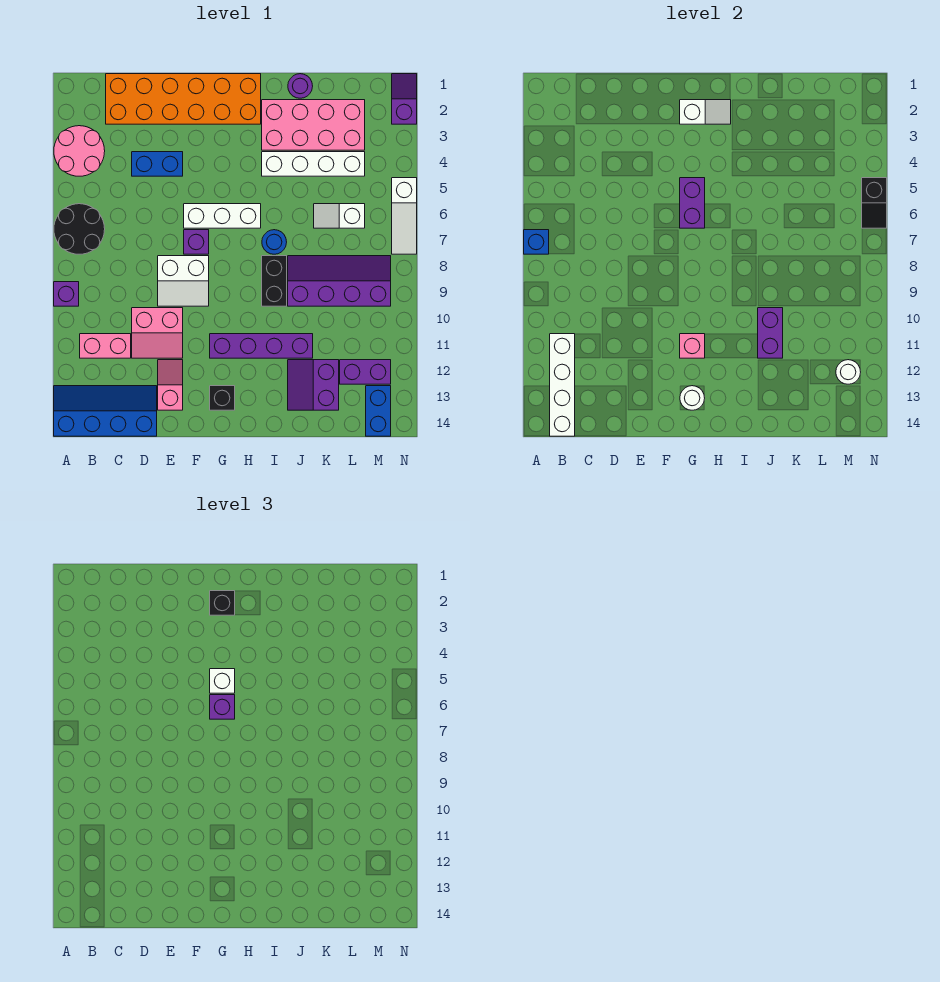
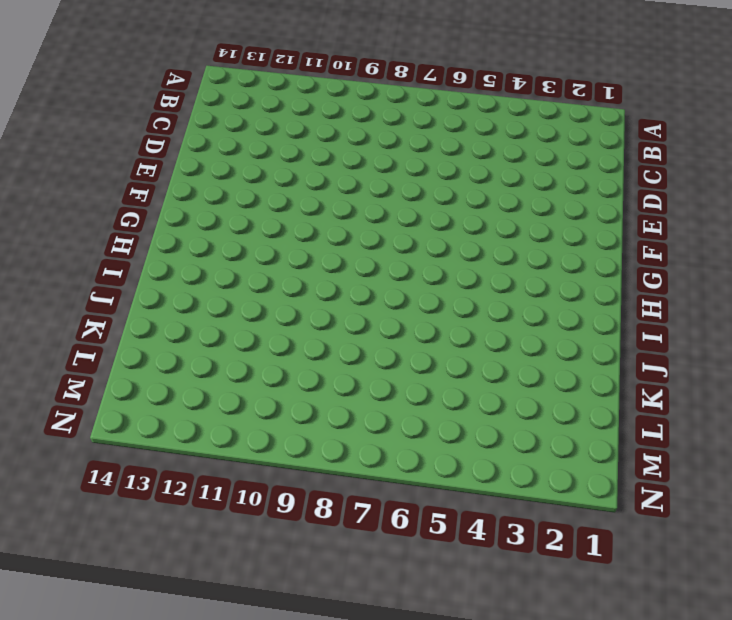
none -> pink 2x2 round brick [54,126,105,176]
none -> black 2x2 round brick [54,204,105,254]
none -> purple 1x1 brick [54,282,79,306]
none -> blue 2x4 slope [54,386,157,436]

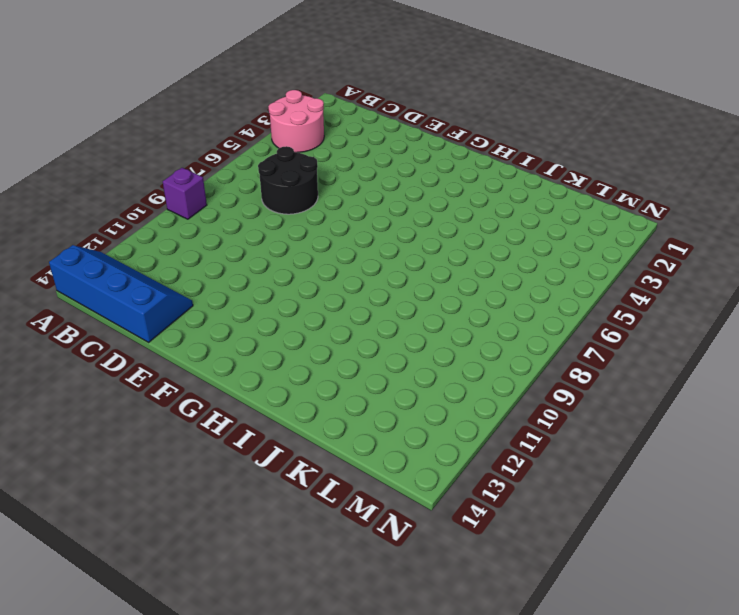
black 2x2 round brick [258,146,318,214] -> black 2x2 round brick moved to [54,204,105,254]
none -> pink 1x2 brick [80,334,131,358]
none -> orange 2x6 brick [106,74,261,124]
none -> blue 1x2 brick [132,152,183,176]
none -> pink 2x2 slope [132,308,183,358]

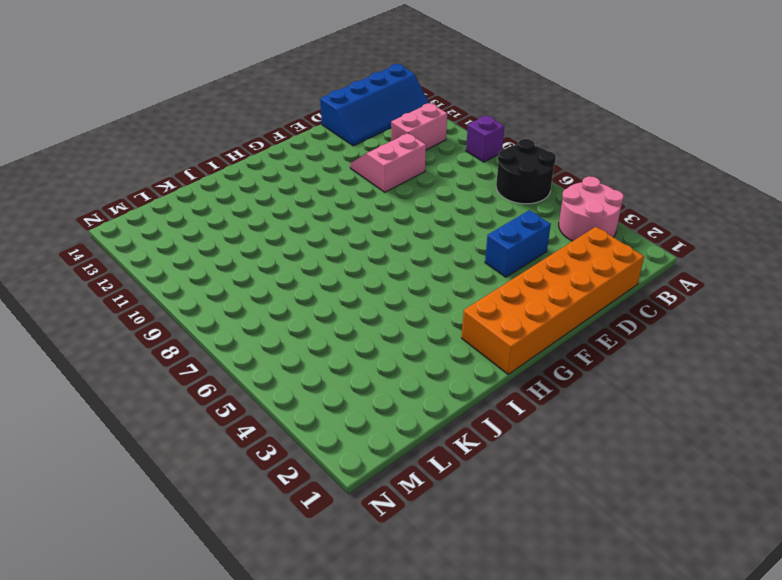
none -> white 2x2 slope [158,256,209,306]
none -> pink 1x2 slope [158,360,183,410]
none -> white 1x3 brick [184,204,261,228]
none -> purple 1x1 brick [184,230,209,254]

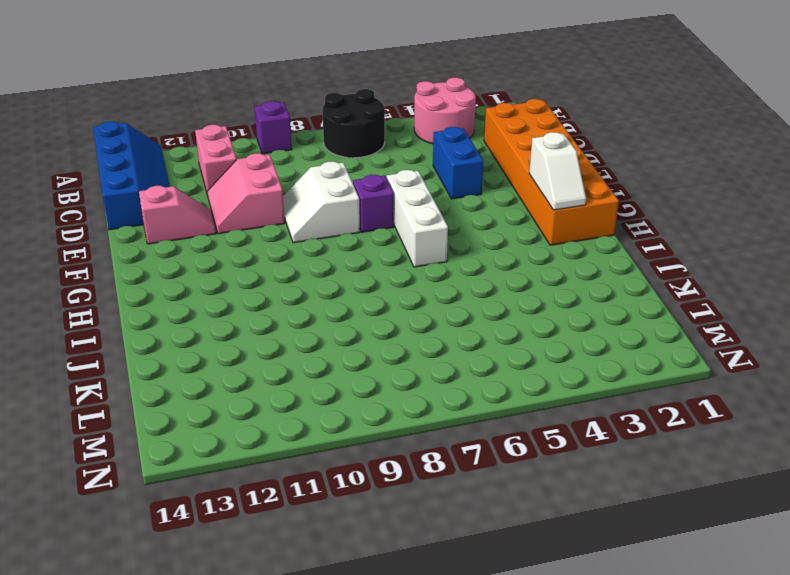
none -> purple 1x4 brick [210,334,313,358]
none -> black 1x1 brick [210,386,235,410]
none -> pink 2x4 brick [262,100,365,150]
none -> white 1x4 brick [262,152,365,176]

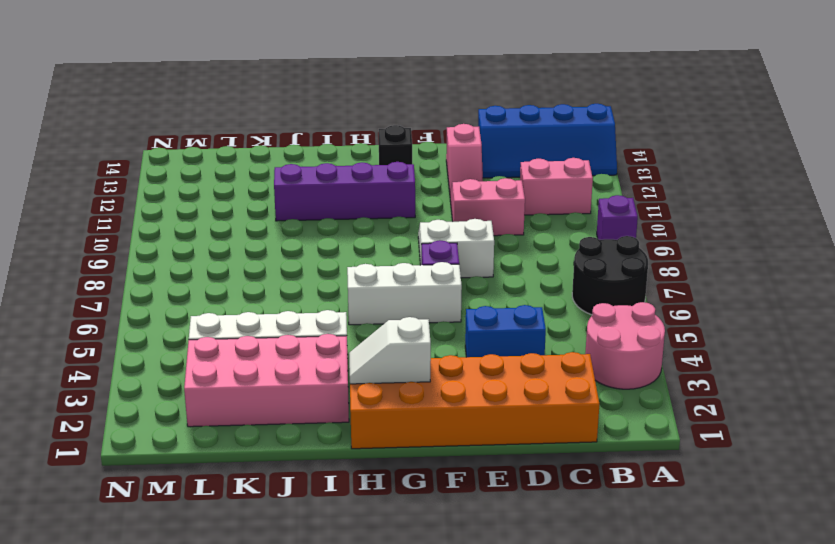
none -> blue 1x1 round brick [262,230,287,254]
none -> black 1x2 brick [262,256,287,306]
none -> purple 1x1 round brick [288,74,313,98]
none -> purple 2x4 slope [288,256,391,306]

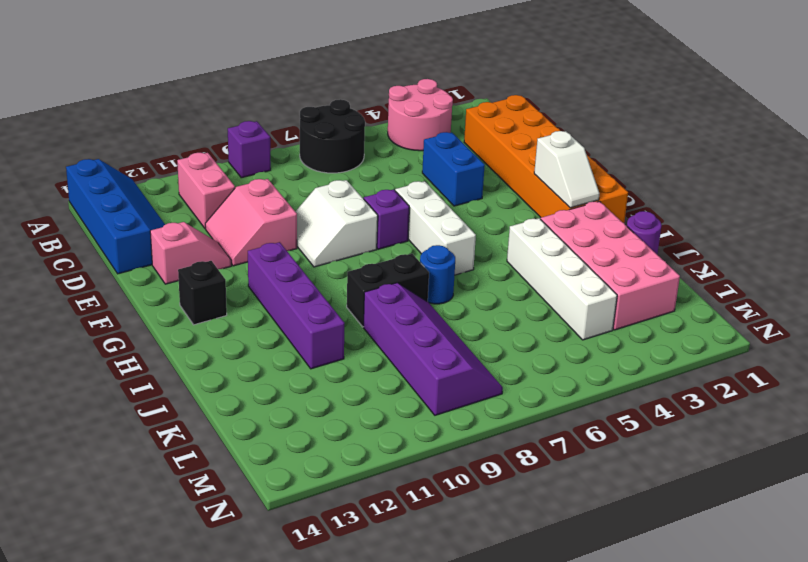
none -> purple 2x2 slope [288,360,339,410]
none -> white 1x2 slope [314,204,365,228]
none -> purple 1x2 brick [340,360,391,384]
none -> blue 1x2 brick [366,386,391,436]

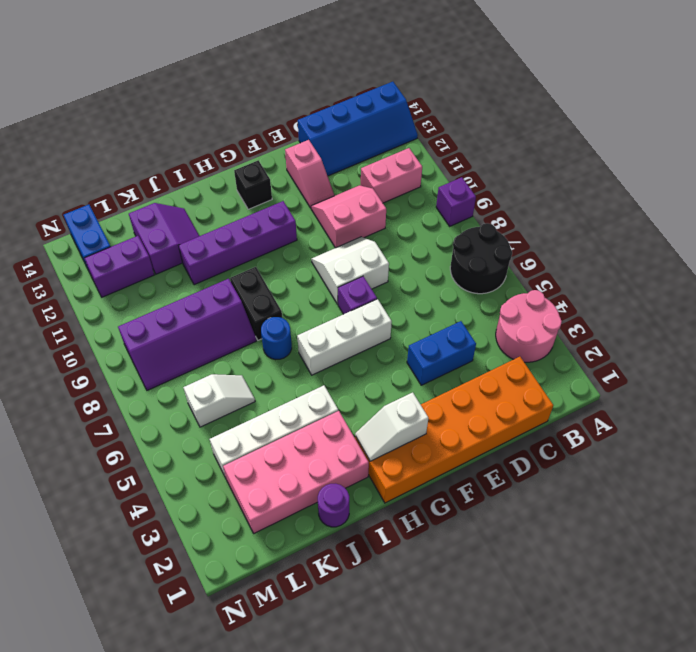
none -> purple 1x2 slope [392,74,417,124]
none -> white 1x3 slope [392,178,417,254]
none -> blue 1x1 brick [524,230,549,254]
none -> white 1x4 brick [550,334,575,436]

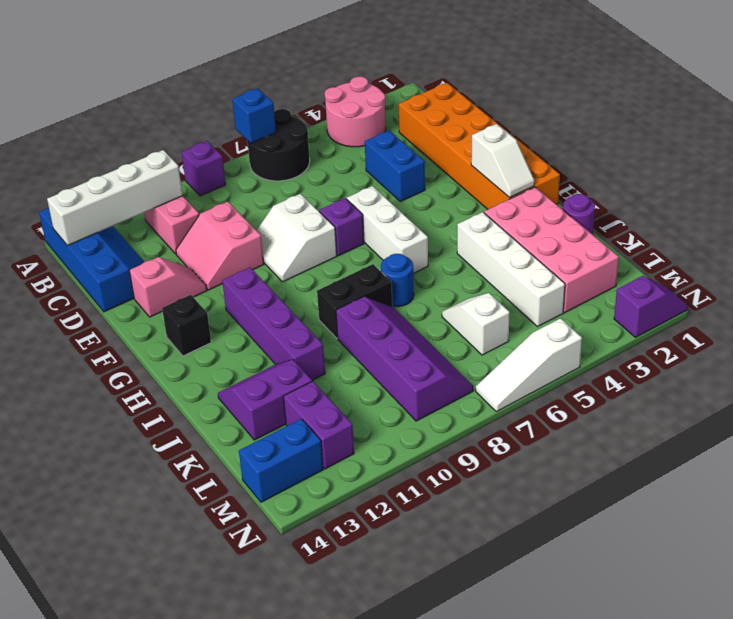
none -> purple 1x2 brick [680,178,705,228]
none -> pink 1x1 brick [680,334,705,358]
none -> white 1x1 round brick [680,386,705,410]
none -> purple 1x2 brick [758,308,783,358]

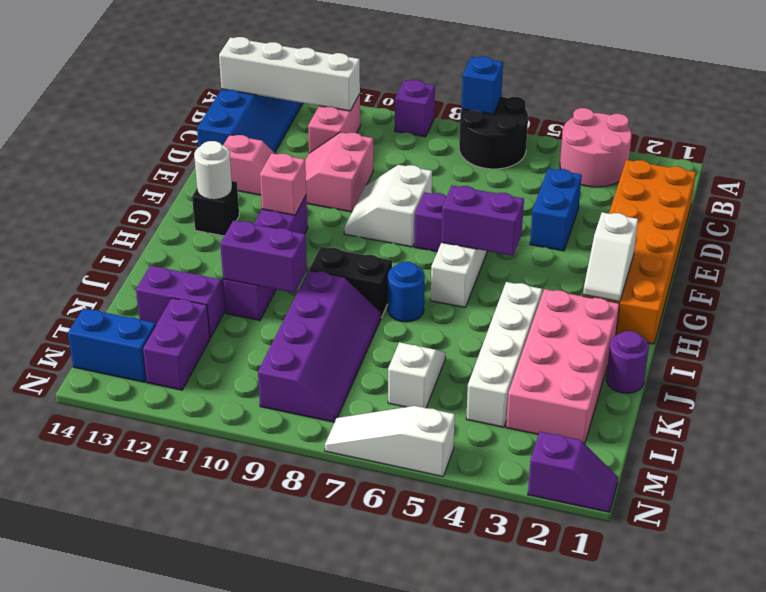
none -> white 1x1 round brick [836,360,861,384]
none -> black 1x2 slope [862,178,887,228]
none -> black 1x1 brick [210,591,235,615]
none -> white 1x1 brick [210,669,235,693]

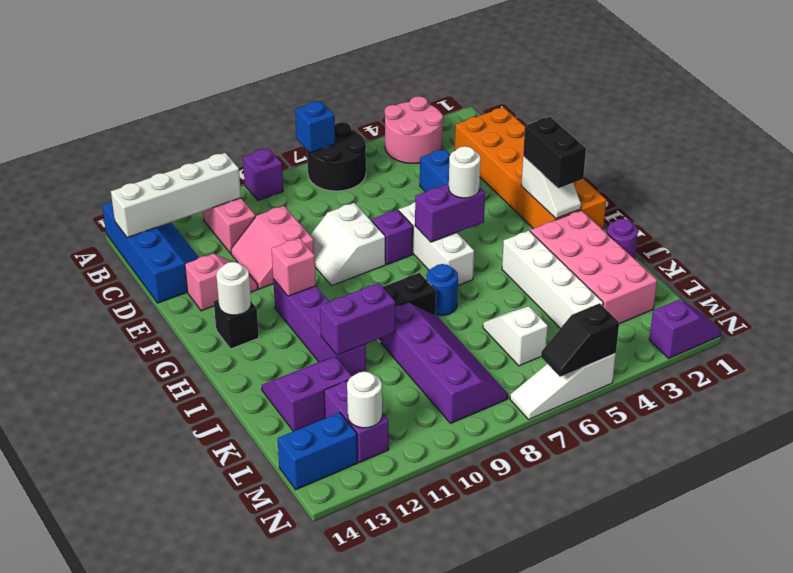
black 1x2 brick [523,117,586,188] -> black 1x1 brick [210,591,235,615]
white 1x1 round brick [449,146,480,198] -> white 1x1 brick [210,669,235,693]
none -> purple 1x1 brick [210,695,235,719]

